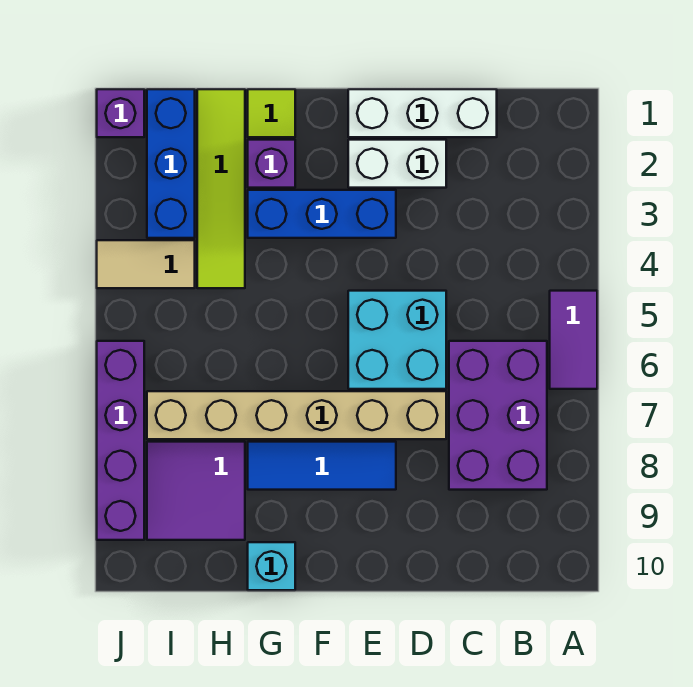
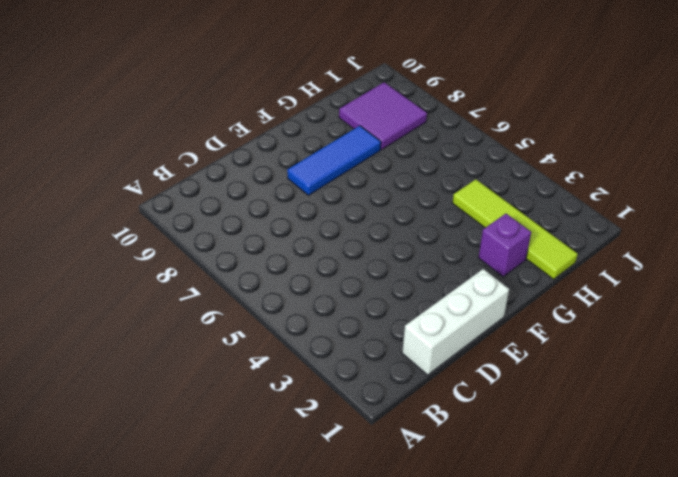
none -> purple 1x2 tile [550,291,597,389]
none -> purple 2x3 brick [449,341,547,490]
none -> white 1x2 brick [348,140,446,188]

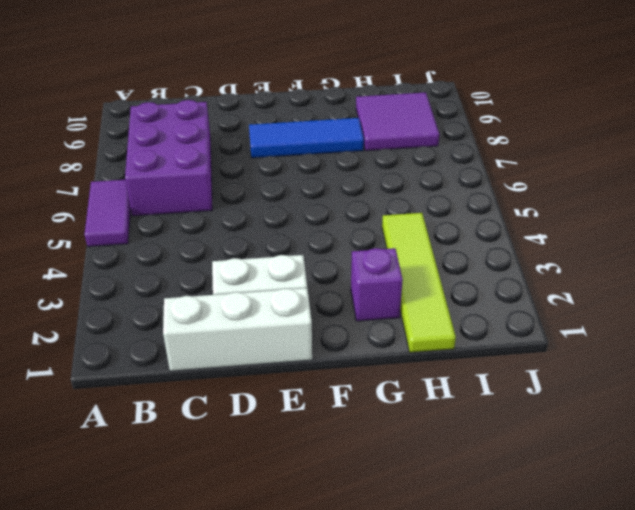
none -> cyan 2x2 brick [348,291,446,389]
none -> tan 1x6 brick [147,391,446,439]
none -> blue 1x3 brick [248,190,396,238]

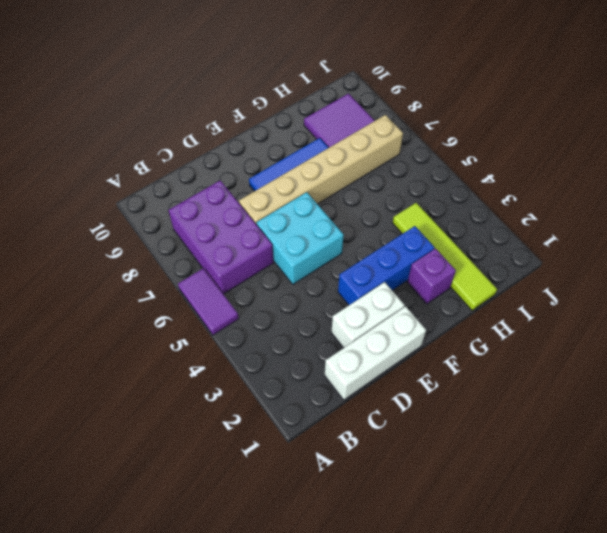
none -> lime 1x1 tile [248,89,295,137]
none -> cyan 1x1 brick [248,542,295,590]
none -> blue 1x3 brick [147,89,195,238]

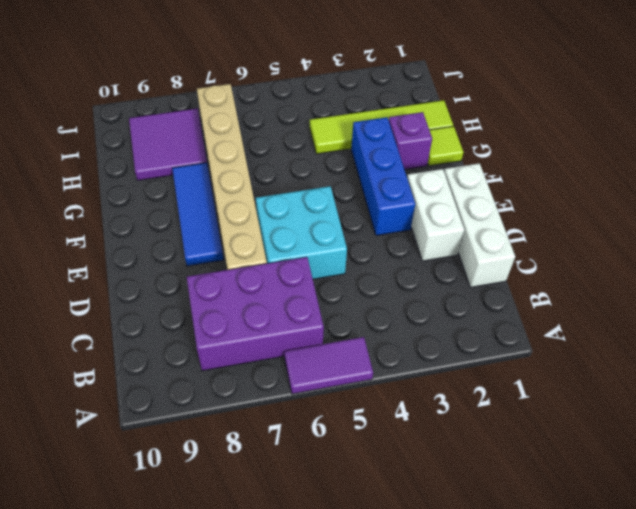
none -> cyan 1x1 brick [248,542,295,590]
none -> blue 1x3 brick [147,89,195,238]
none -> tan 1x2 tile [97,240,195,288]

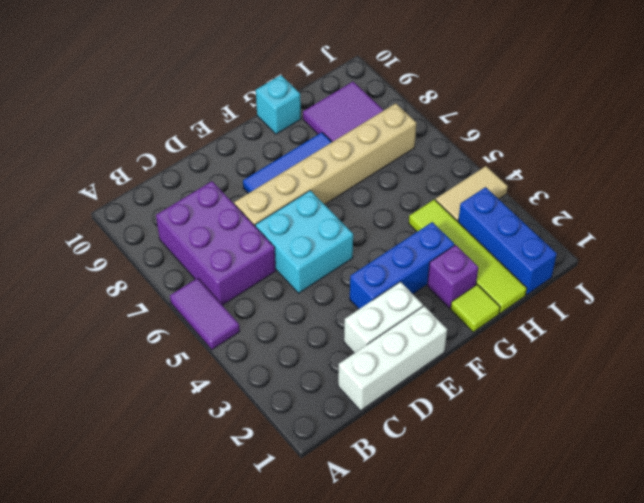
none -> purple 1x1 brick [97,89,144,137]
none -> purple 1x4 brick [97,341,144,540]

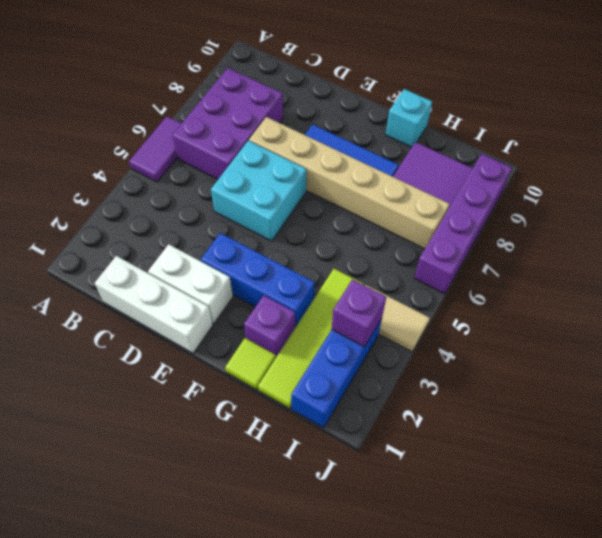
purple 1x1 brick [332,279,386,347] -> purple 1x1 brick moved to [97,89,144,137]

